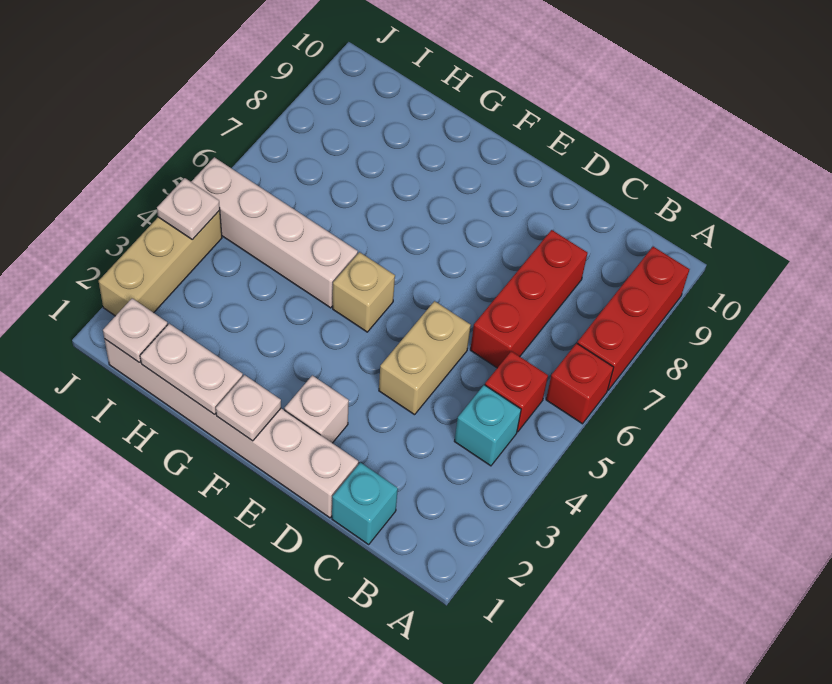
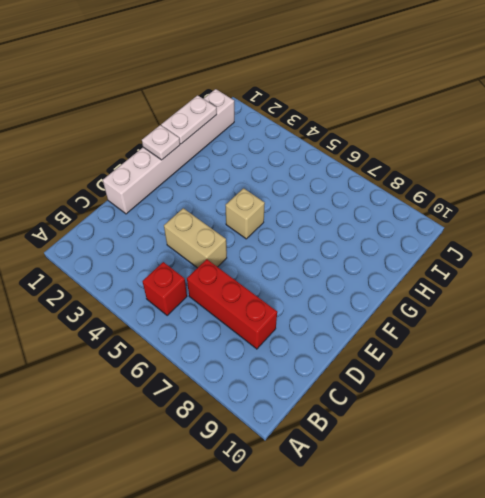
none -> red 1x1 brick [546,343,614,424]
none -> red 1x3 brick [577,247,690,390]
none -> cyan 1x1 brick [454,385,521,466]

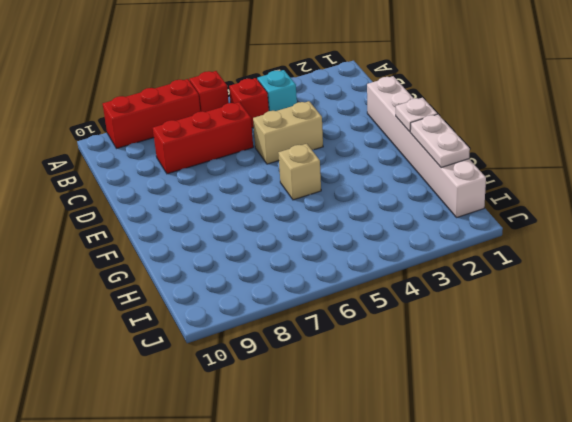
none -> cyan 1x1 brick [332,463,398,544]
none -> white 1x1 brick [284,375,349,443]
none -> white 1x4 brick [191,157,358,308]

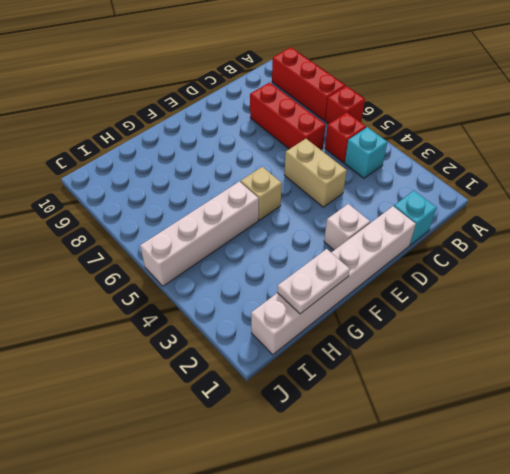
none -> tan 1x3 brick [99,210,222,316]
none -> white 1x1 plate [216,375,281,441]
none -> white 1x1 plate [103,298,168,363]

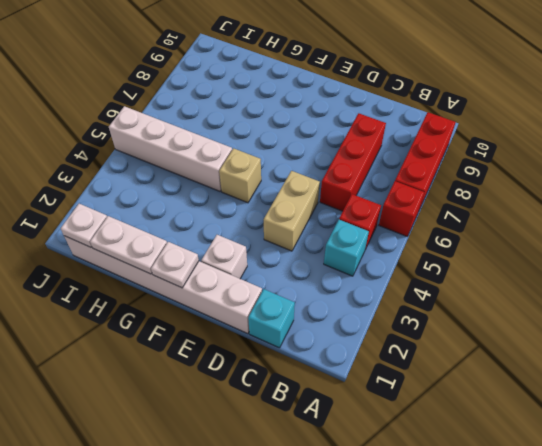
none -> tan 1x3 brick [99,210,222,316]
none -> white 1x1 plate [157,178,220,240]

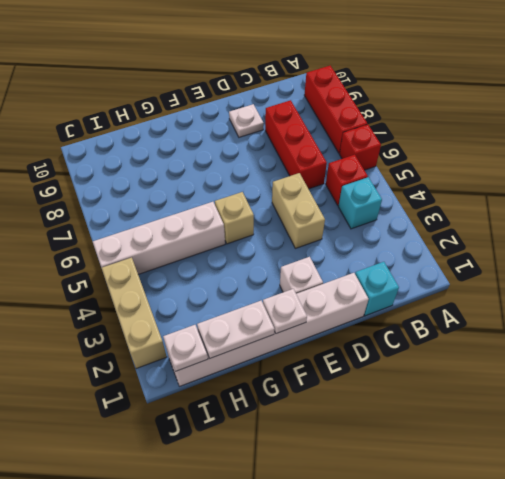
white 1x1 plate [229,104,264,137] -> white 1x1 plate moved to [157,178,220,240]

